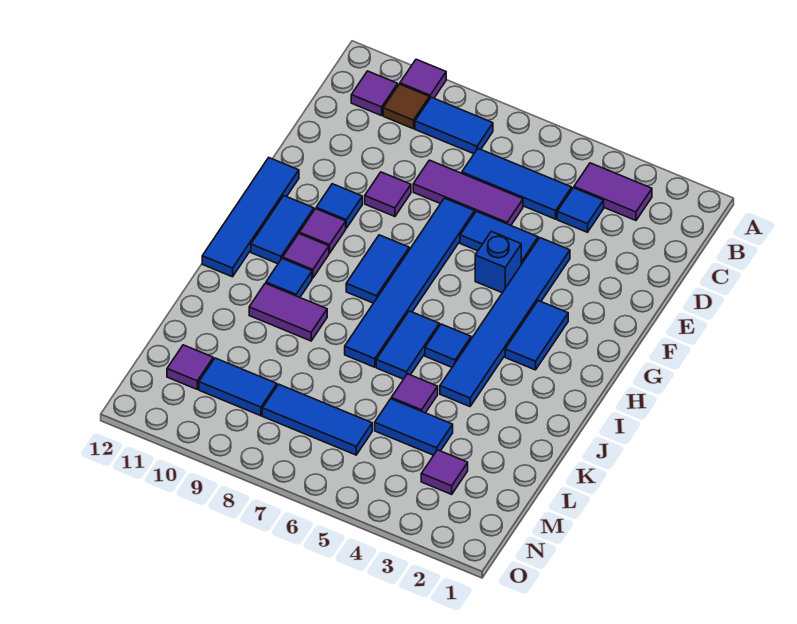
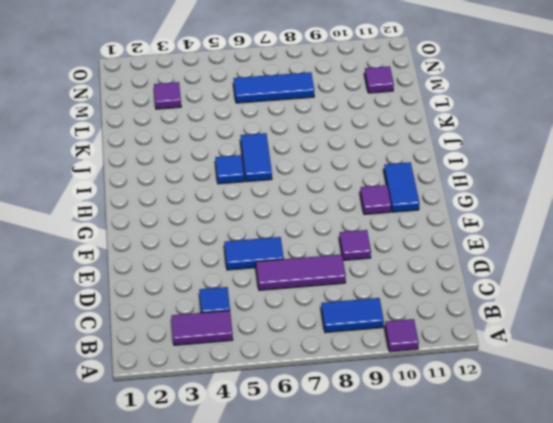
none -> brown 1x1 tile [383,84,429,129]
none -> purple 1x1 tile [351,71,398,116]
none -> blue 1x3 tile [462,149,572,219]
none -> blue 1x6 tile [440,238,570,407]

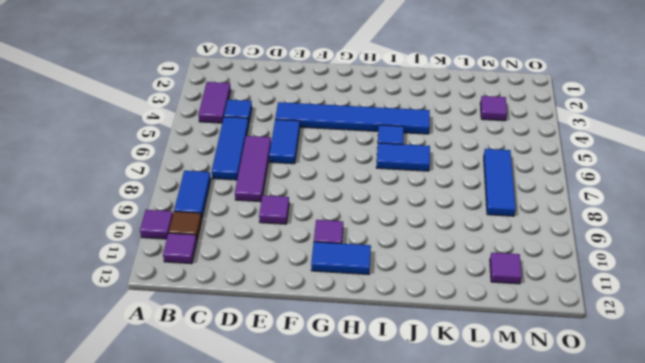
none -> blue 1x6 tile [345,198,475,367]
none -> blue 1x1 brick [475,231,521,293]
none -> blue 1x1 tile [316,184,362,228]
none -> blue 1x4 tile [202,158,299,277]

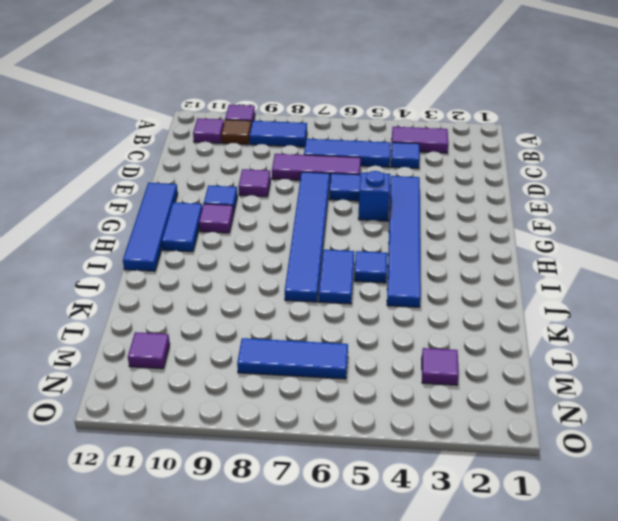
none -> blue 1x2 tile [505,301,568,370]
none -> blue 1x2 tile [346,235,409,303]
none -> purple 1x1 tile [283,234,329,278]
none -> blue 1x1 tile [266,258,312,297]

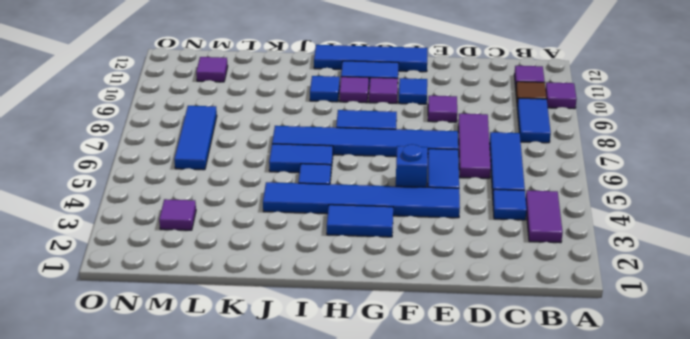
none -> purple 1x2 tile [249,283,327,341]
none -> purple 1x1 tile [391,374,438,413]
none -> blue 1x2 tile [375,399,453,455]
none -> blue 1x2 tile [199,358,277,416]

